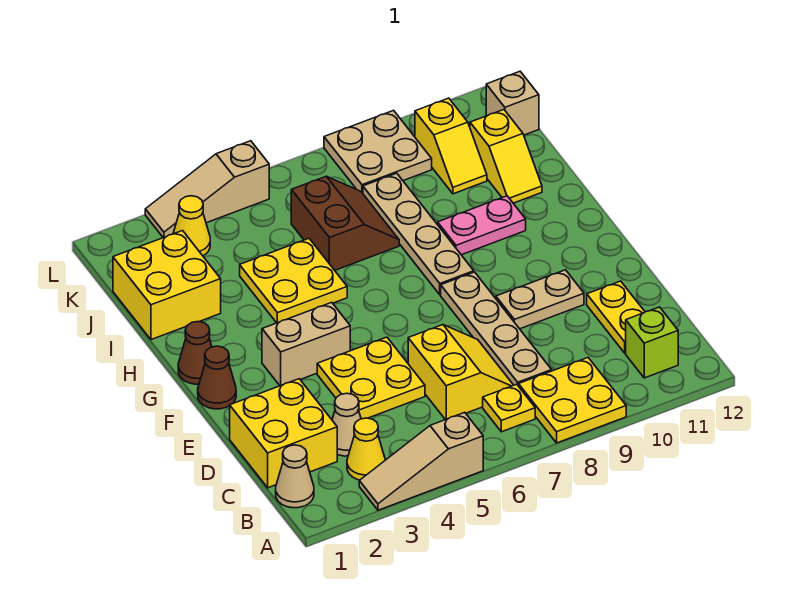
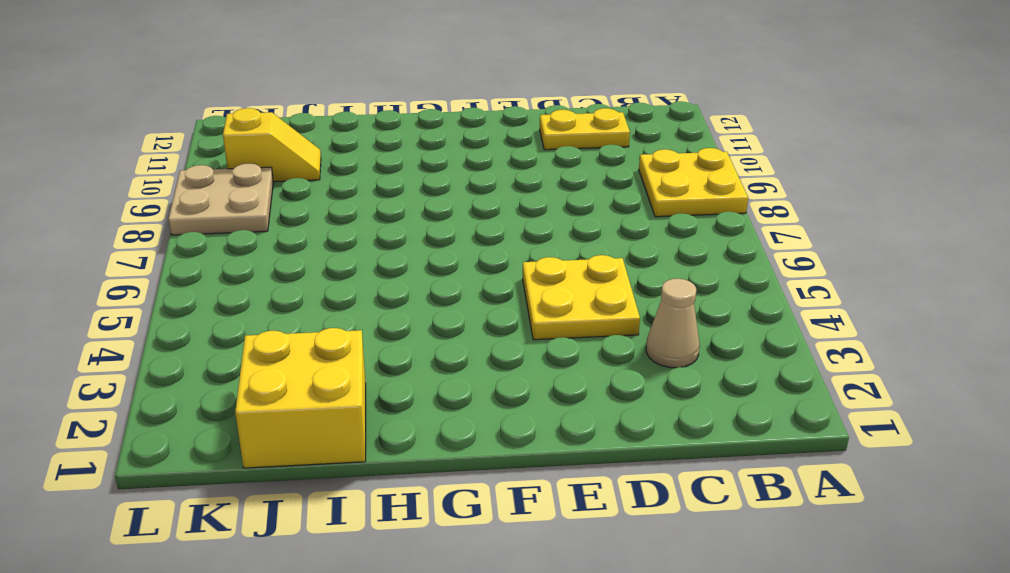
none -> tan 1x3 slope [359,412,483,510]
none -> tan 1x1 cone [276,445,314,508]
none -> yellow 1x1 cone [347,418,385,480]

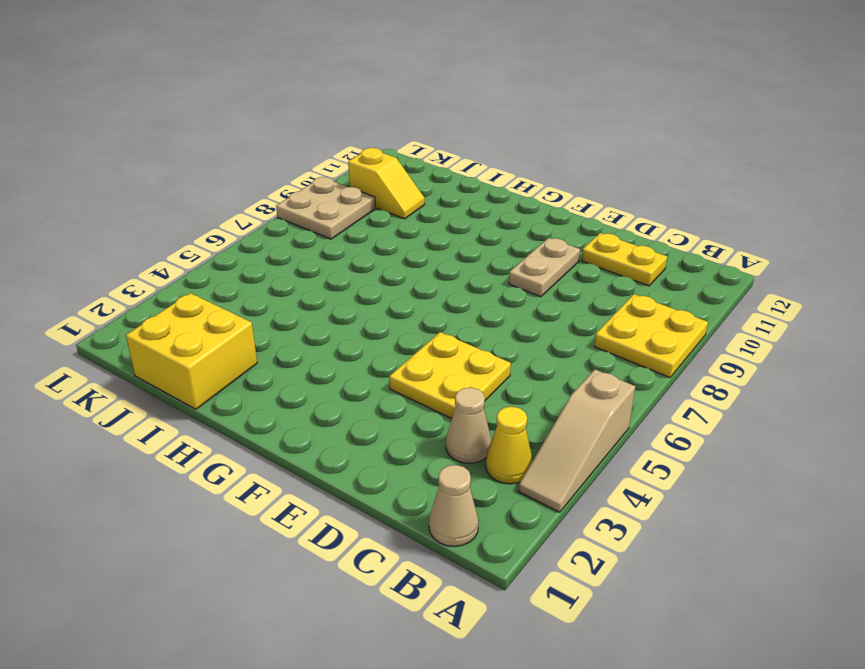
none -> yellow 1x1 plate [483,384,535,432]
none -> lime 1x1 brick [626,307,678,378]
none -> yellow 2x2 brick [230,379,337,488]

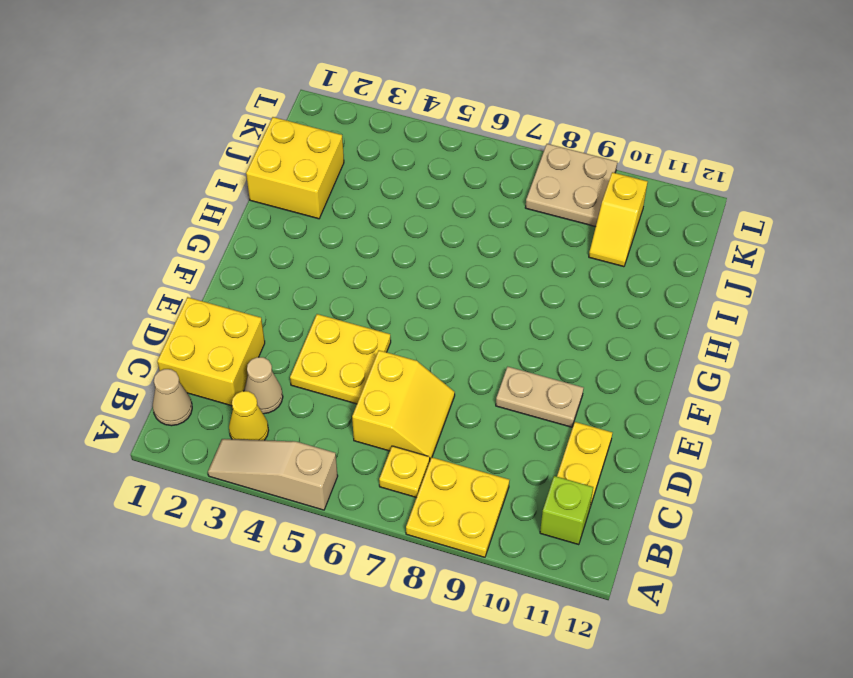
none -> tan 1x4 plate [441,272,552,386]
none -> brown 1x1 cone [198,346,236,409]
none -> tan 1x2 brick [262,302,350,386]

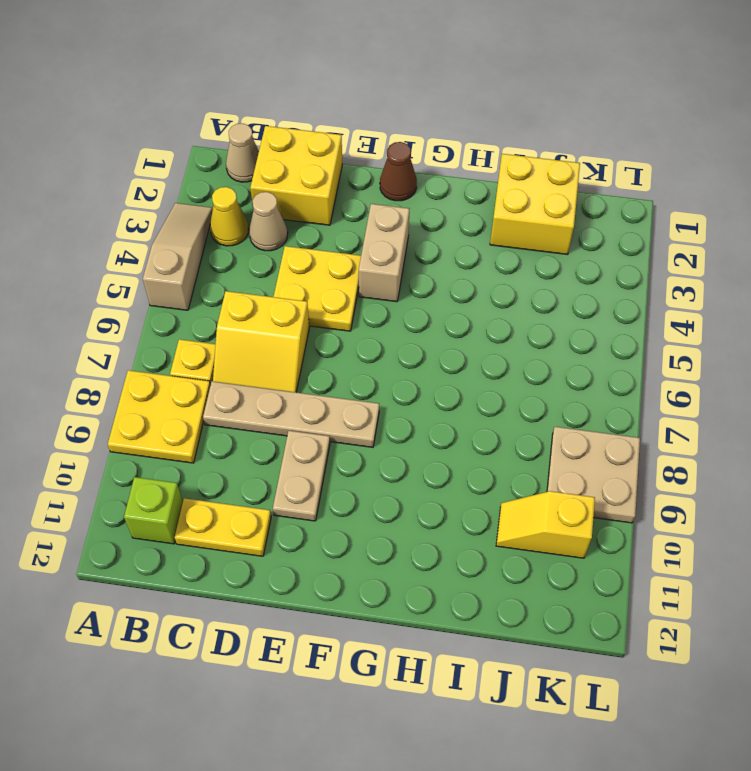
none -> brown 1x1 cone [178,322,212,384]
none -> tan 1x4 plate [363,173,474,295]
none -> yellow 2x2 plate [240,239,347,323]

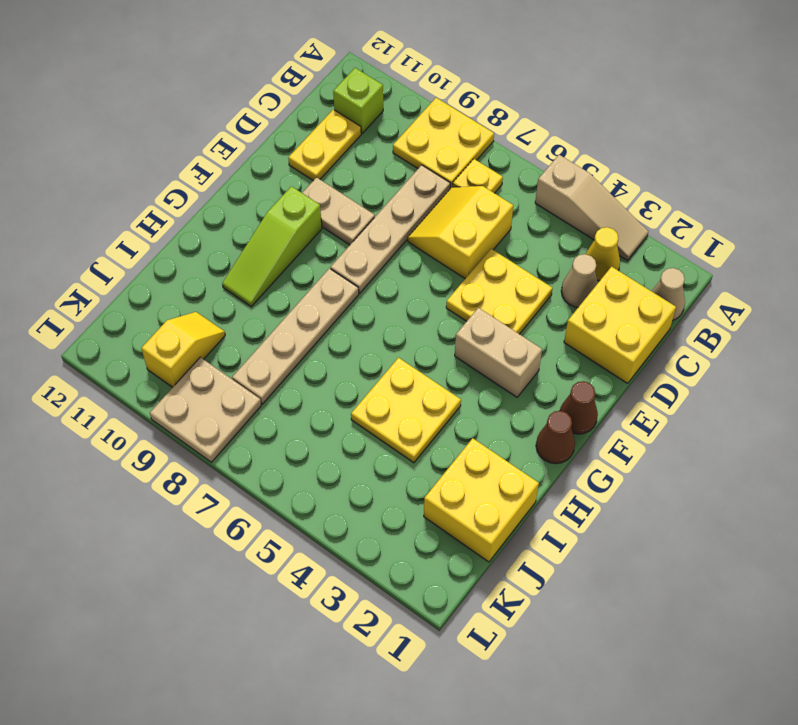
lime 1x3 slope [222,186,322,306] -> pink 1x2 plate [438,196,526,255]
none -> brown 2x2 slope [291,176,399,270]
none -> yellow 1x2 slope [470,110,542,203]
none -> yellow 1x1 cone [173,196,210,256]

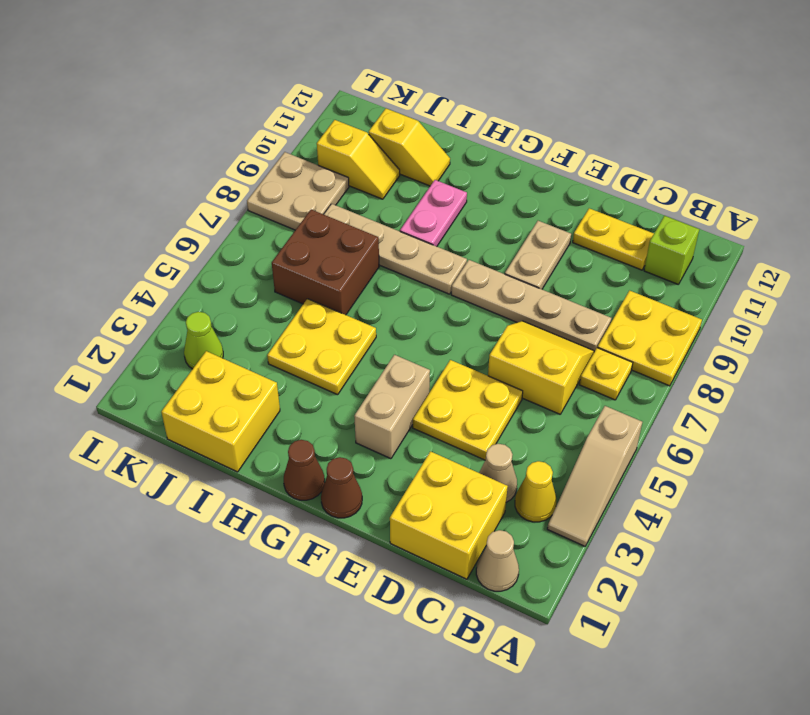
brown 2x2 brick [272,210,379,315] -> brown 2x2 slope [291,176,399,270]
lime 1x1 cone [184,312,223,369] -> yellow 1x1 cone [173,196,210,256]
none -> tan 1x1 brick [486,71,539,135]
none -> tan 1x3 slope [145,141,269,238]

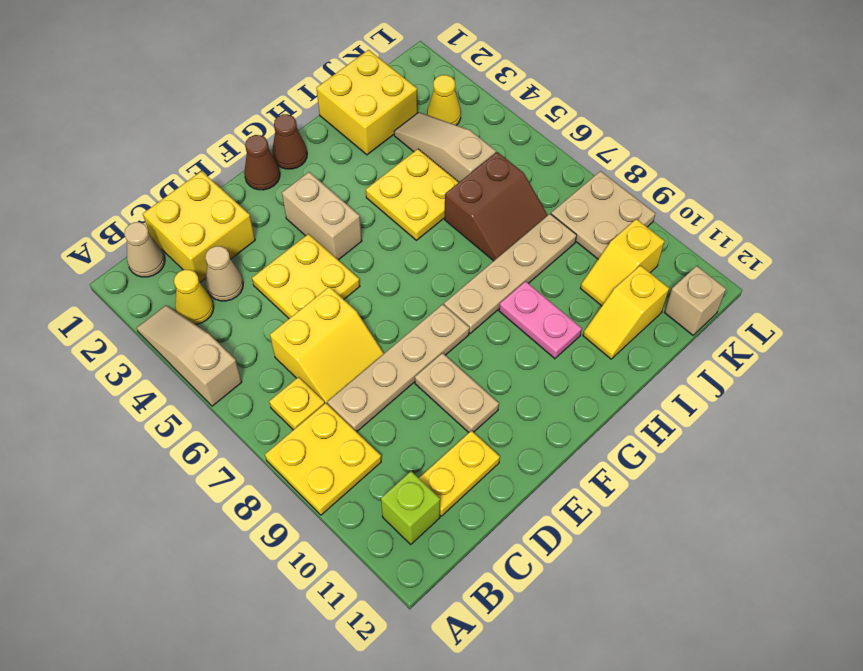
tan 1x3 slope [394,112,496,182] -> tan 1x3 slope moved to [145,141,269,238]

